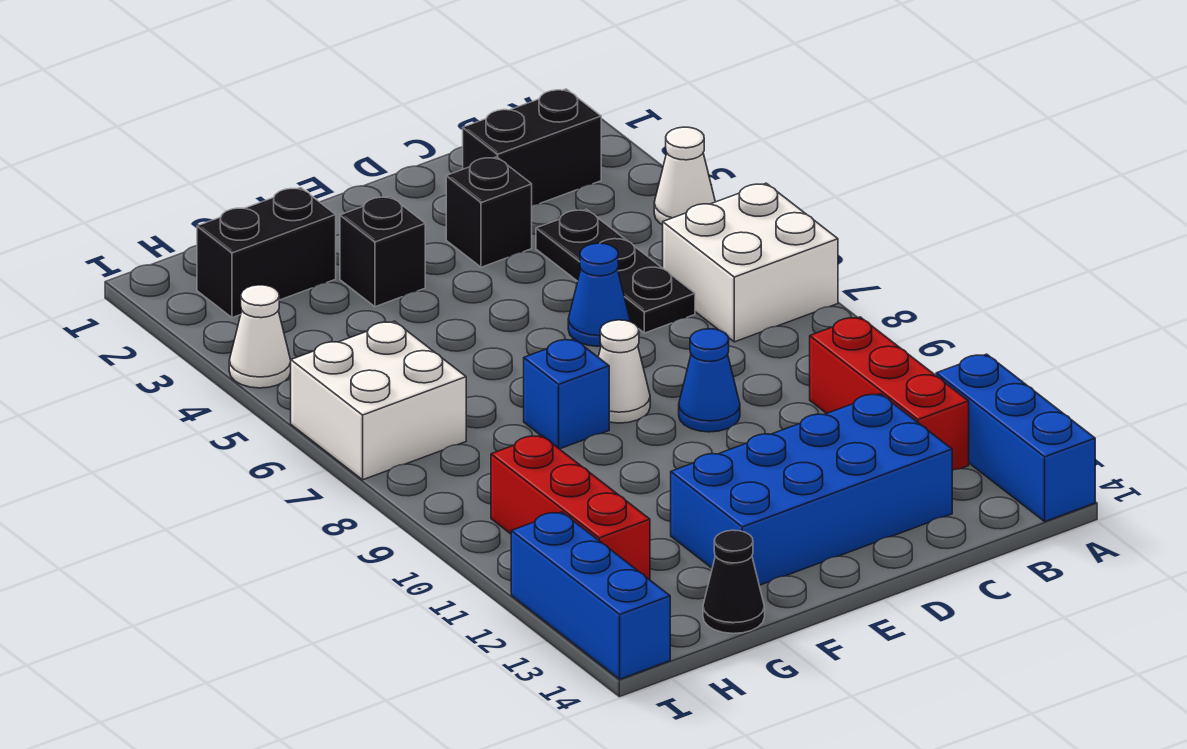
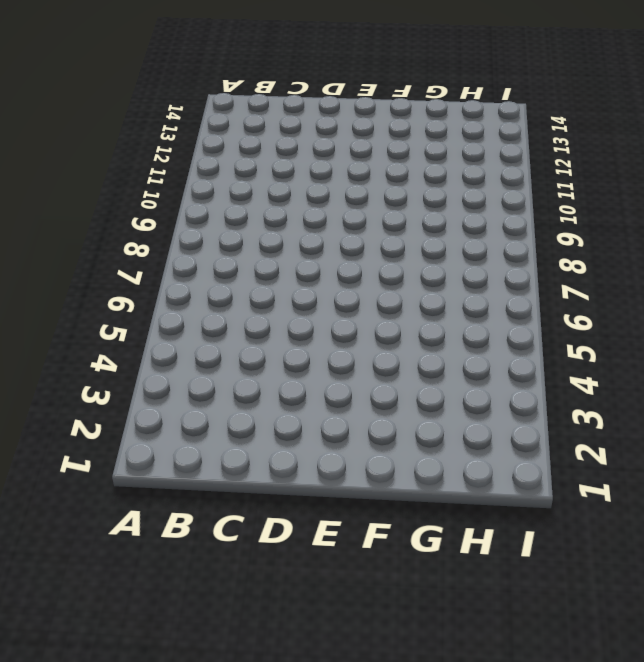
none -> white 1x1 cone [654,127,715,225]
none -> white 2x2 brick [663,183,838,342]
none -> blue 1x3 brick [936,354,1095,521]

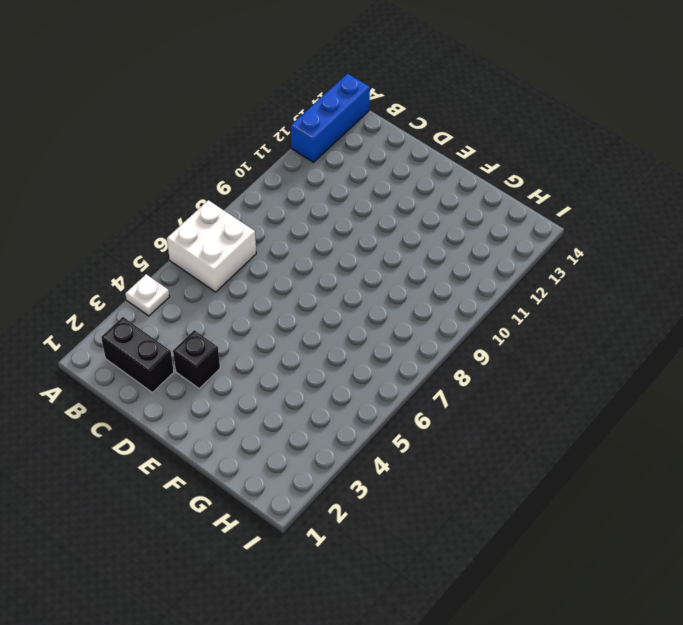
white 1x1 plate [125,274,170,316] -> white 1x1 cone [654,127,715,225]
none -> red 1x3 brick [810,317,969,470]
none -> black 1x3 plate [536,209,695,333]
none -> blue 2x4 brick [671,394,952,585]

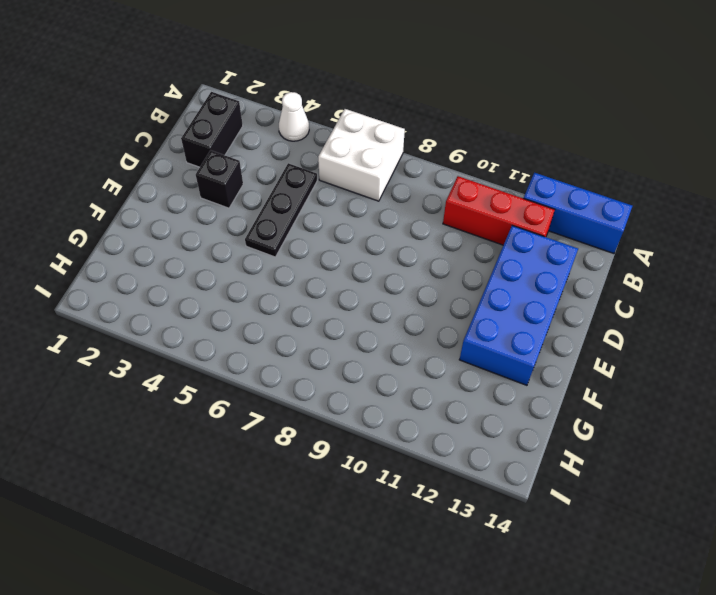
black 1x3 plate [245,163,317,257] -> black 1x3 plate turned to [536,209,695,333]
none -> blue 1x1 cone [568,243,630,346]
none -> blue 1x1 cone [679,329,740,432]
none -> white 1x1 cone [598,320,650,423]

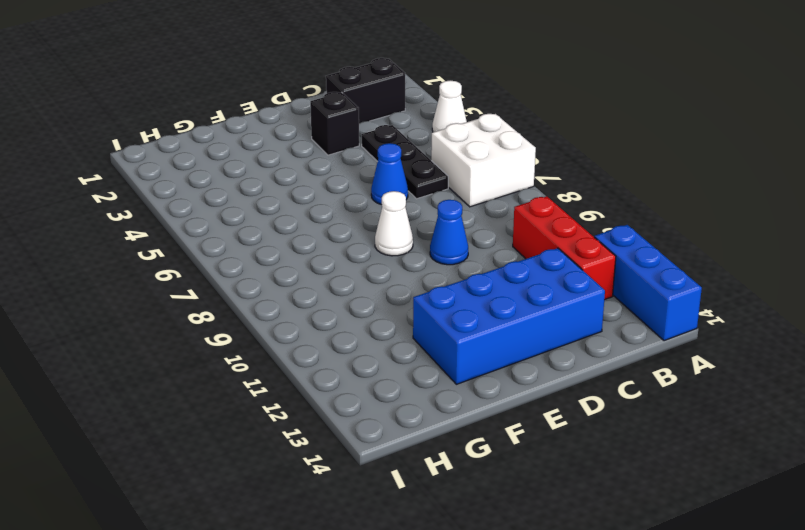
none -> black 1x1 brick [340,196,425,307]
none -> blue 1x1 brick [524,339,609,449]
none -> black 1x2 brick [197,188,336,318]

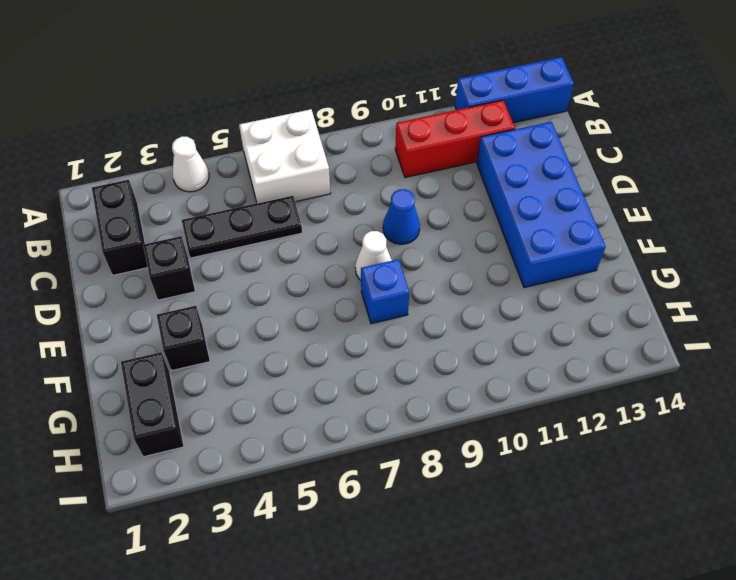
none -> blue 1x1 cone [568,243,630,346]
none -> black 1x1 cone [703,530,765,634]
none -> white 2x2 brick [291,321,466,480]

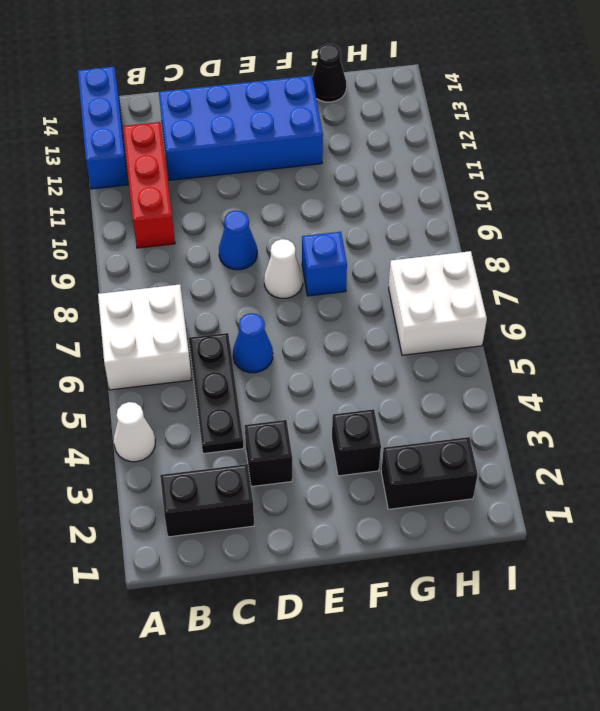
none -> red 1x3 brick [491,435,650,580]
none -> white 1x1 cone [229,285,291,388]
none -> blue 1x3 brick [511,512,670,679]

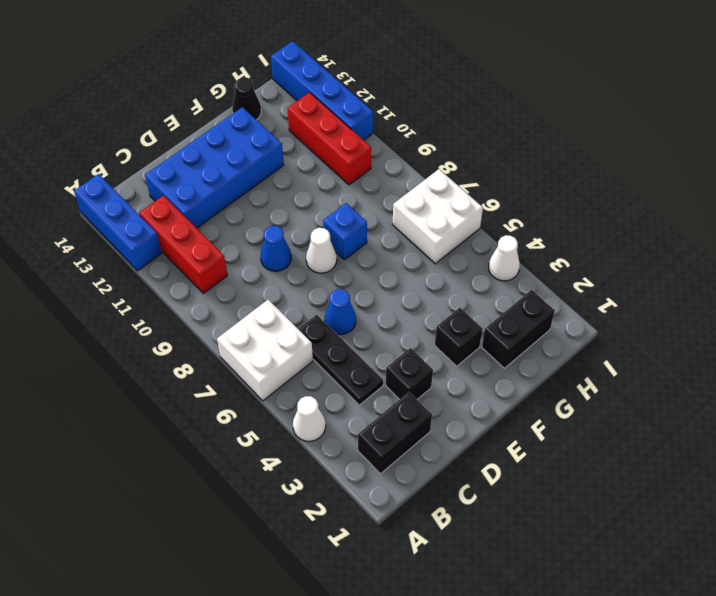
blue 1x4 brick [271,41,373,140] -> blue 1x3 brick [511,512,670,679]

